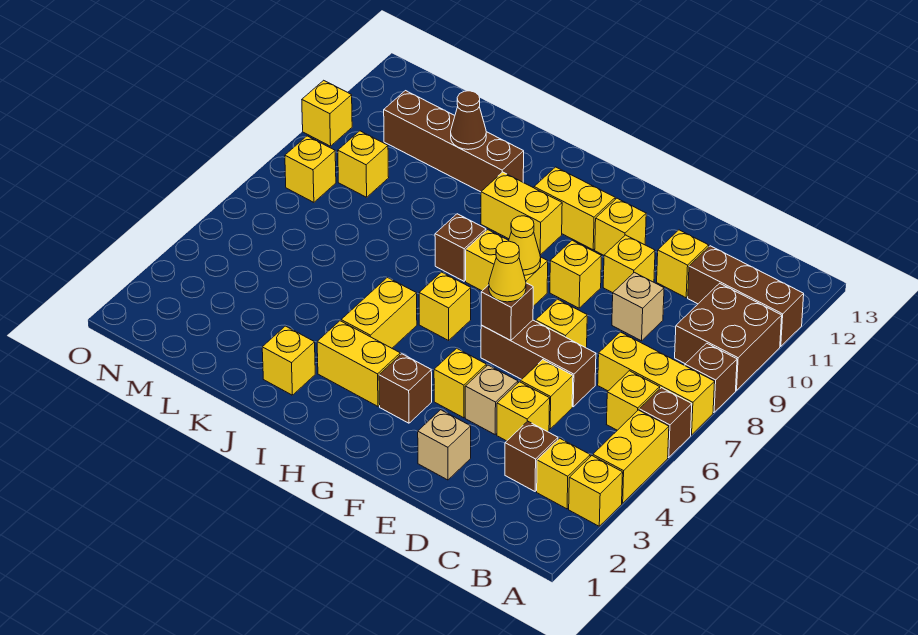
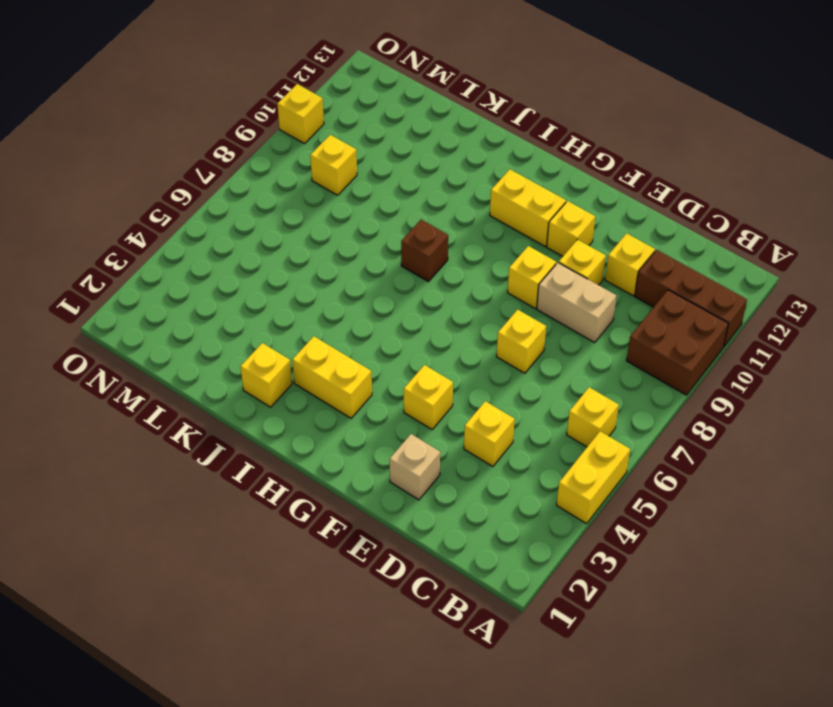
tan 1x2 brick [537,263,617,343] -> tan 1x1 brick [612,272,664,341]
none -> yellow 1x1 brick [569,456,623,526]
none -> brown 1x1 brick [639,388,692,457]
none -> yellow 1x3 brick [598,332,715,435]
none -> brown 1x1 brick [685,343,737,412]

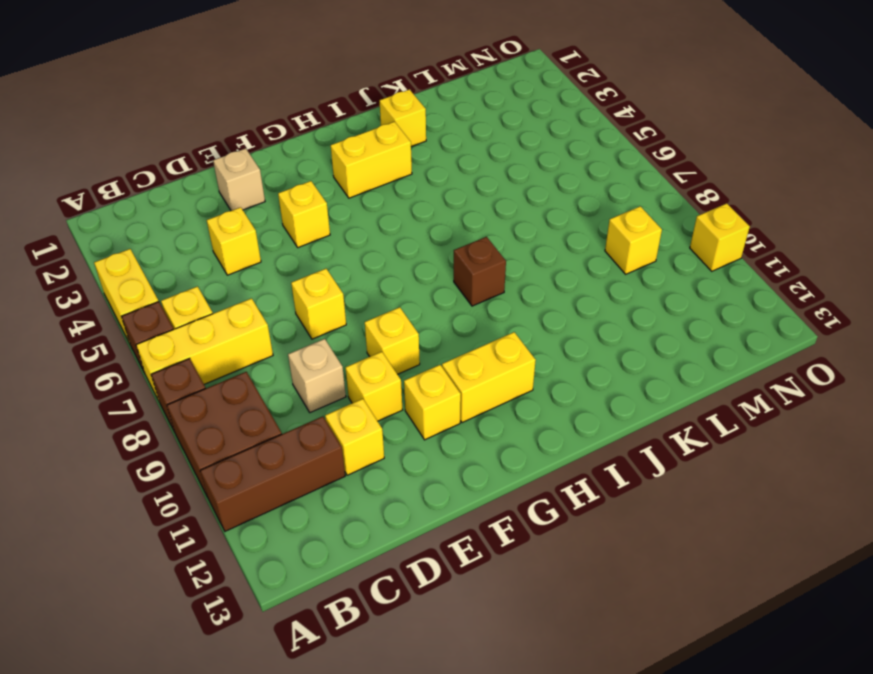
none -> yellow 1x1 brick [569,456,623,526]
none -> yellow 1x1 brick [537,438,590,509]
none -> brown 1x1 brick [505,421,558,491]
none -> yellow 1x1 brick [521,360,573,429]

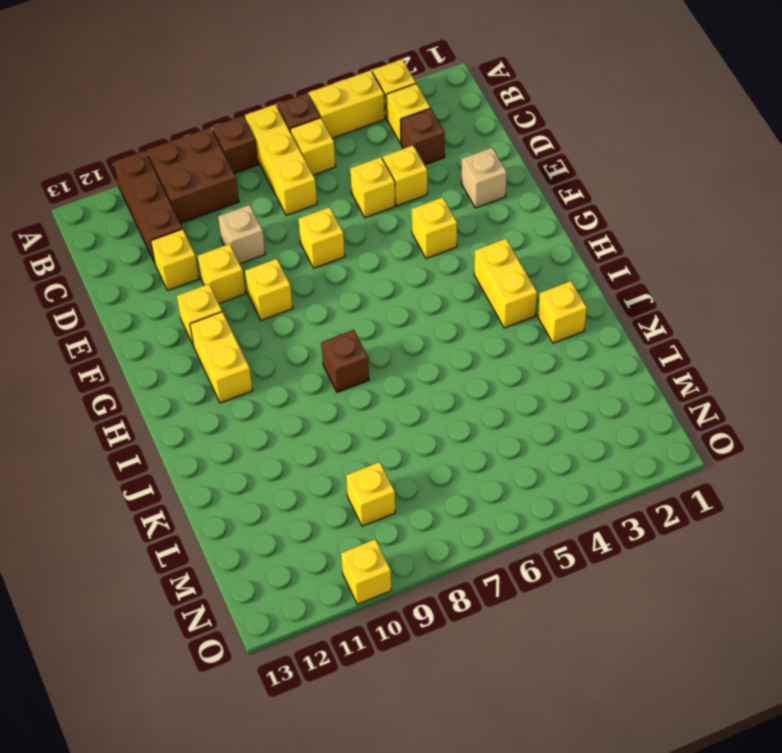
none -> brown 1x3 brick [481,320,596,407]
none -> tan 1x1 brick [465,365,518,434]
none -> brown 1x1 brick [379,354,432,423]
none -> yellow 1x2 brick [466,230,548,306]

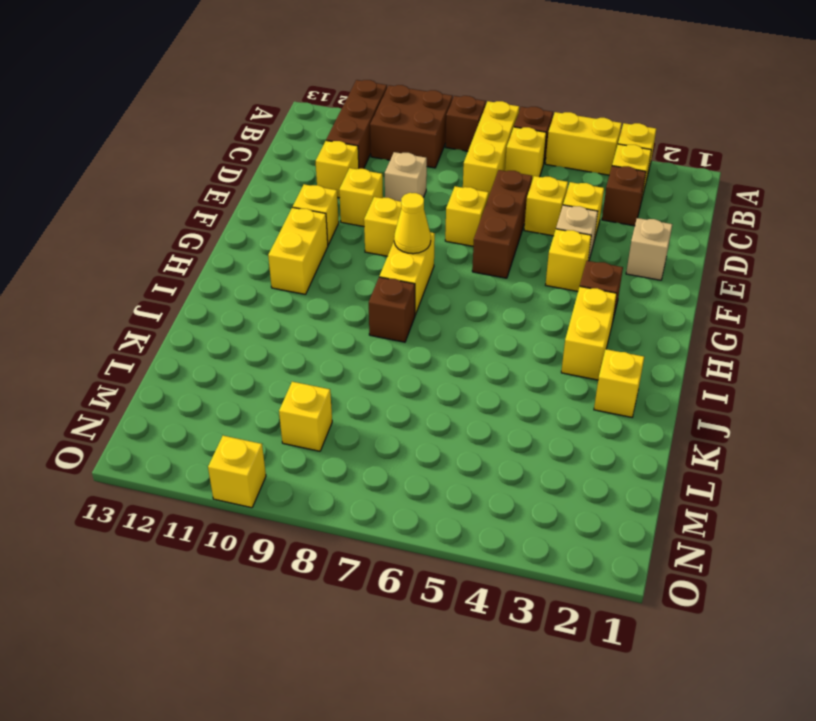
none -> yellow 1x1 brick [419,272,471,340]
none -> yellow 1x2 brick [481,172,562,255]
none -> yellow 1x2 brick [341,277,417,348]
none -> brown 1x4 brick [384,91,524,192]

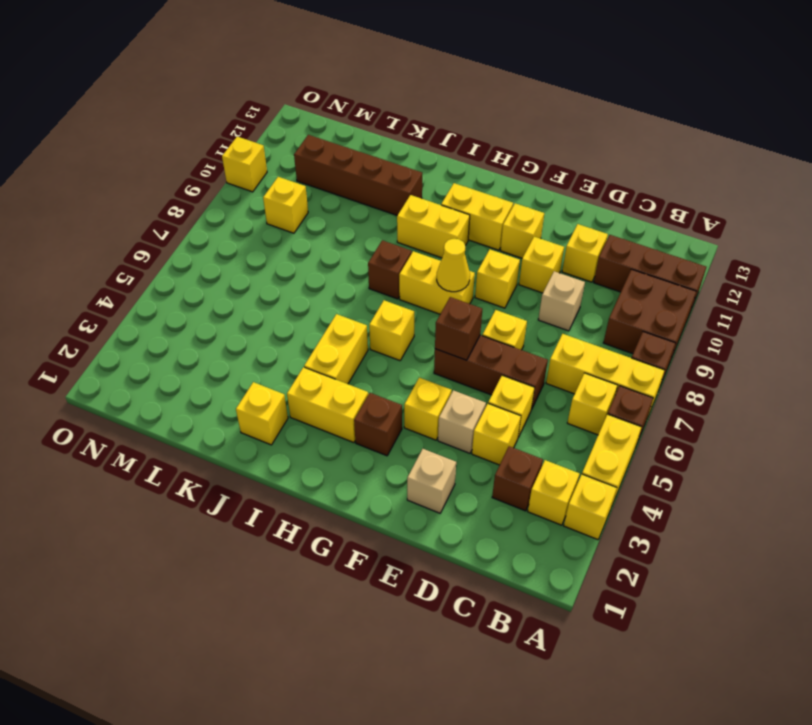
none -> yellow 1x1 brick [285,136,336,202]
none -> brown 1x1 cone [451,91,486,150]
none -> yellow 1x1 cone [489,241,526,302]

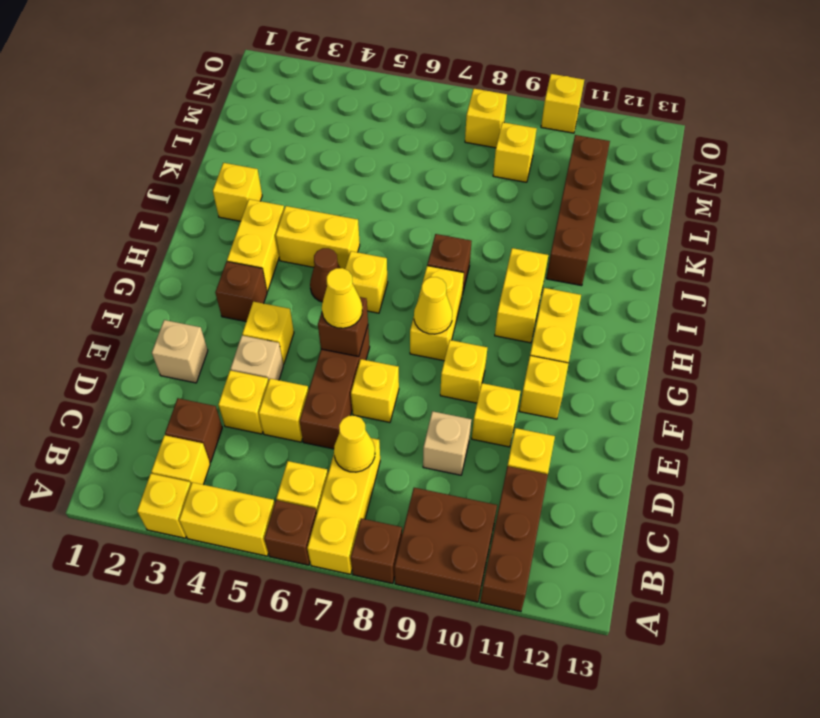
yellow 1x1 cone [334,416,375,472] -> none
brown 1x1 cone [310,248,340,302] -> brown 1x1 cone moved to [451,91,486,150]

